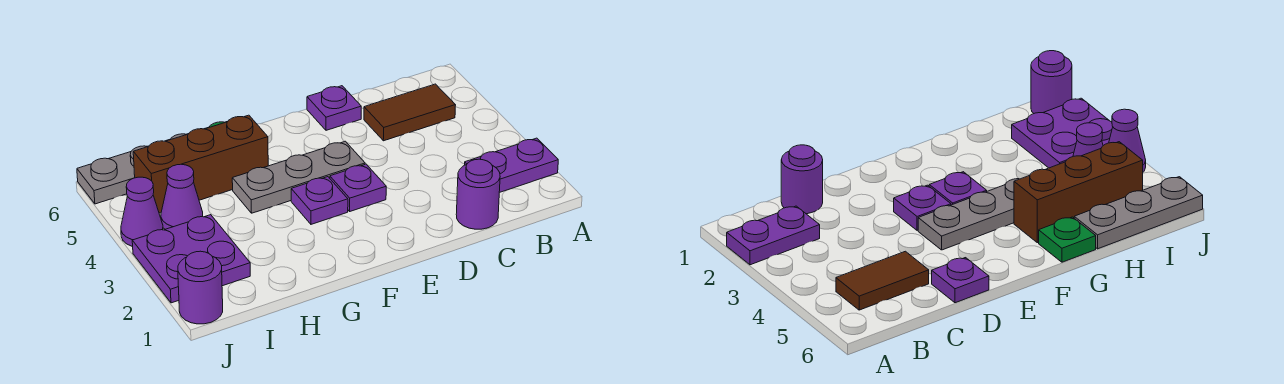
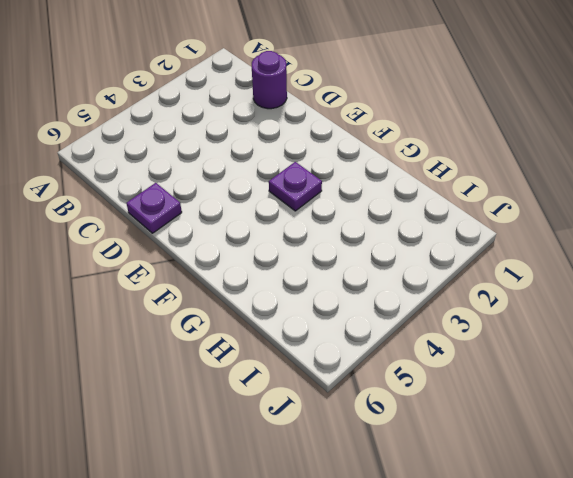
none -> purple 1x2 plate [465,138,558,193]
none -> brown 1x2 tile [364,84,456,141]
none -> purple 1x1 plate [330,164,386,211]

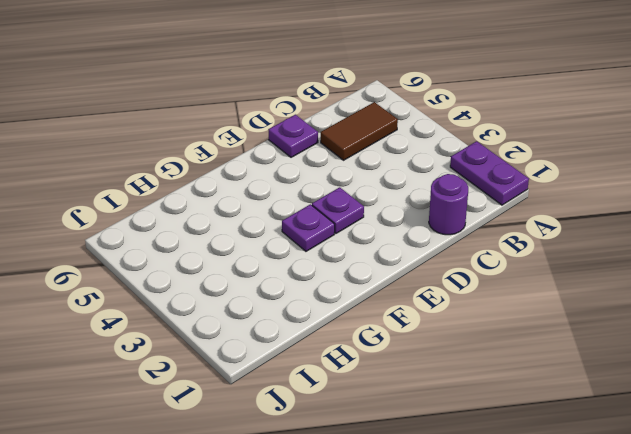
purple 1x2 plate [450,141,529,205] -> purple 1x2 plate turned to [465,138,558,193]
none -> grey 1x3 plate [232,141,365,213]
none -> brown 1x3 brick [133,115,268,213]
none -> green 1x1 plate [1039,217,1096,262]

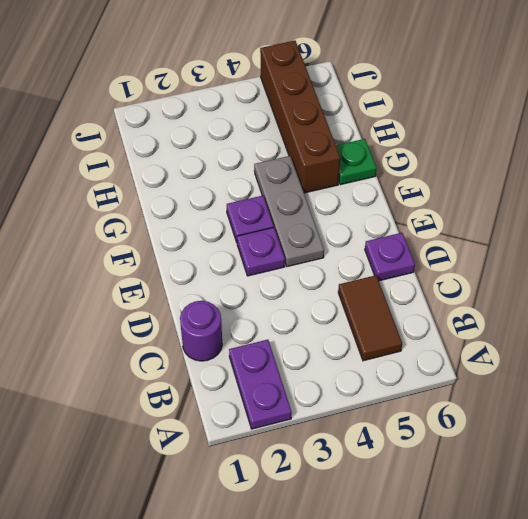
brown 1x4 brick [260,41,340,193] -> brown 1x3 brick [133,115,268,213]
none -> grey 1x3 plate [77,134,187,204]
none -> purple 2x2 plate [132,215,250,303]
none -> purple 1x1 cone [161,164,203,229]

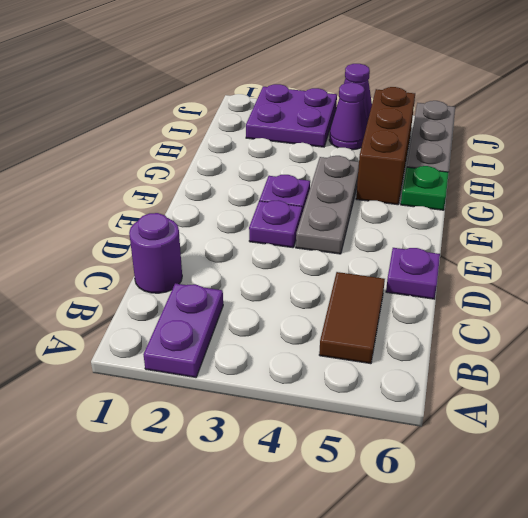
none -> purple 1x1 round brick [178,251,223,324]

